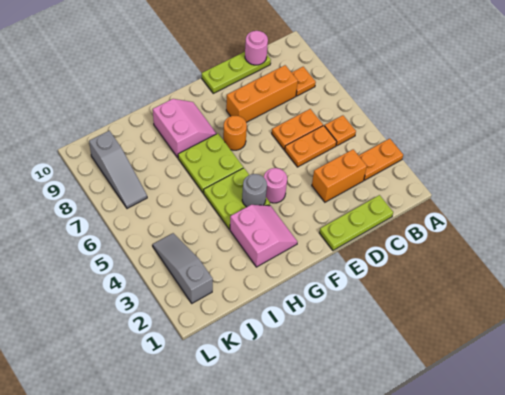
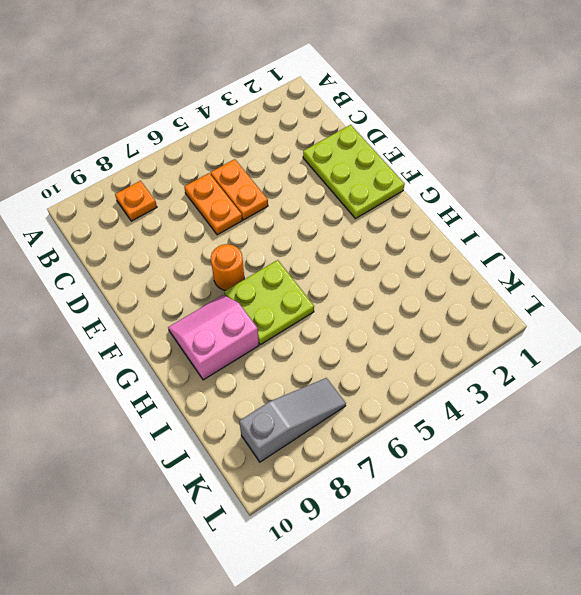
lime 2x3 plate [303,125,405,219] -> lime 1x3 plate [319,195,393,250]
none -> orange 1x2 plate [359,139,403,180]
none -> orange 1x1 plate [325,115,356,146]
none -> orange 1x2 brick [312,149,367,202]

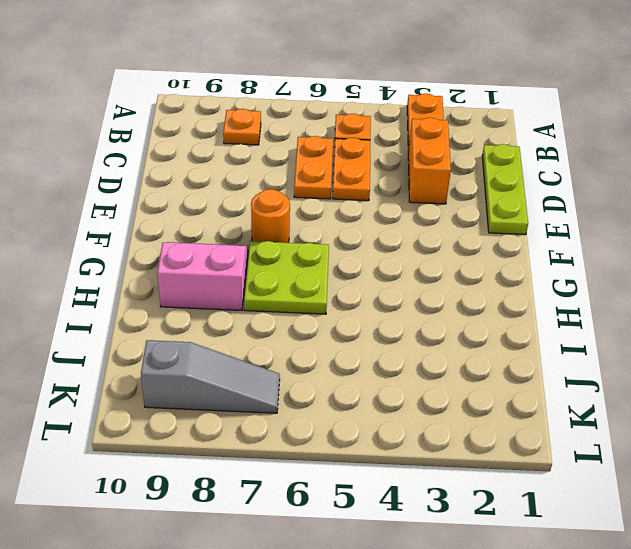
none -> orange 1x3 brick [226,65,298,122]
none -> lime 1x3 plate [202,52,271,93]
none -> pink 1x1 round brick [264,168,287,203]

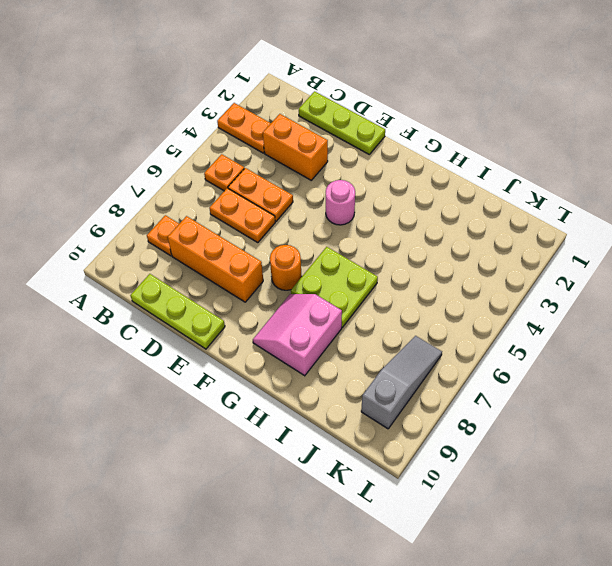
none -> pink 2x2 slope [230,205,297,267]
none -> lime 2x2 plate [204,168,270,229]
none -> grey 1x3 slope [153,233,213,303]

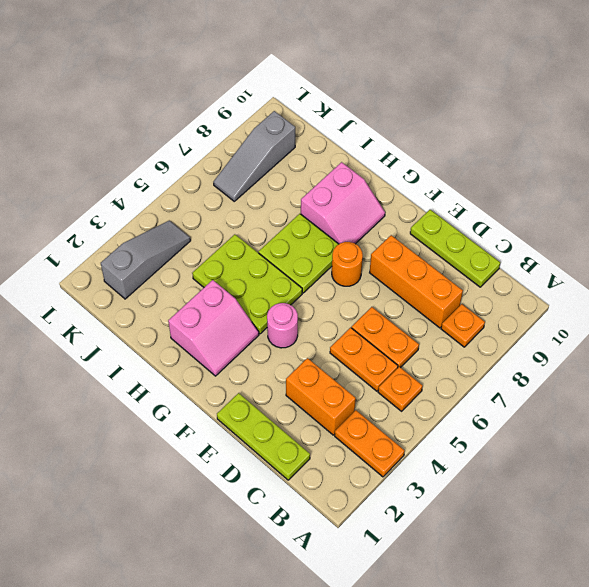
lime 2x3 plate [192,234,302,334] -> lime 2x2 plate [204,168,270,229]
none -> pink 1x1 round brick [245,31,268,65]
none -> grey 1x1 round brick [242,174,267,207]

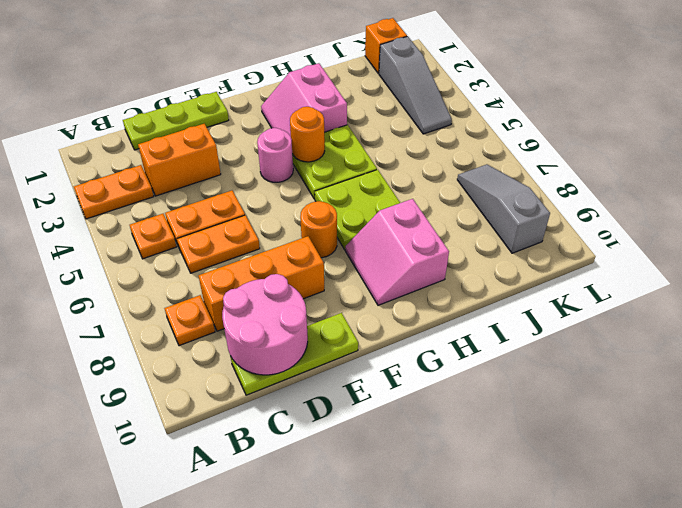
pink 2x2 round brick [222,274,308,375] -> pink 1x1 round brick [245,31,268,65]
orange 1x1 round brick [290,107,325,162] -> grey 1x1 round brick [242,174,267,207]
orange 1x1 brick [365,18,407,74] -> none

